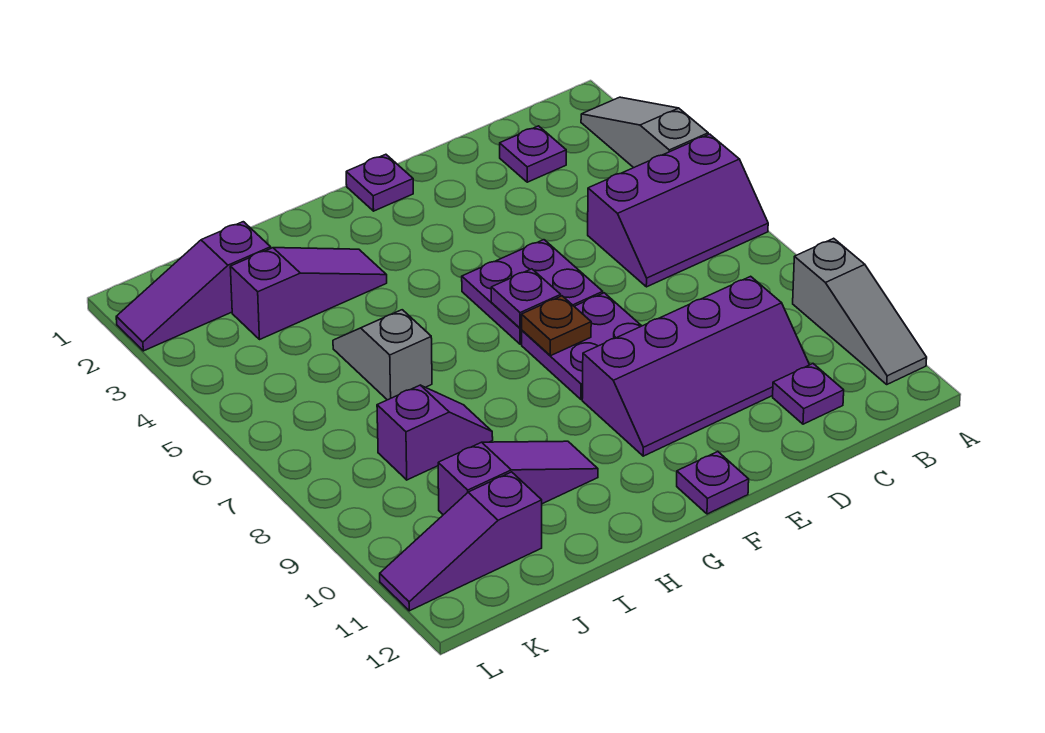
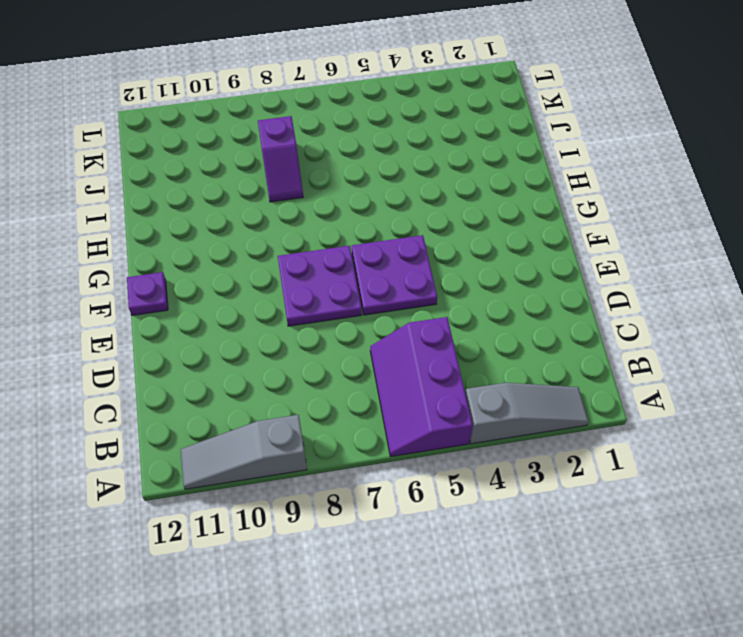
none -> purple 1x1 plate [500,126,566,182]
none -> purple 2x4 slope [582,276,809,456]
none -> purple 1x1 plate [773,364,844,424]

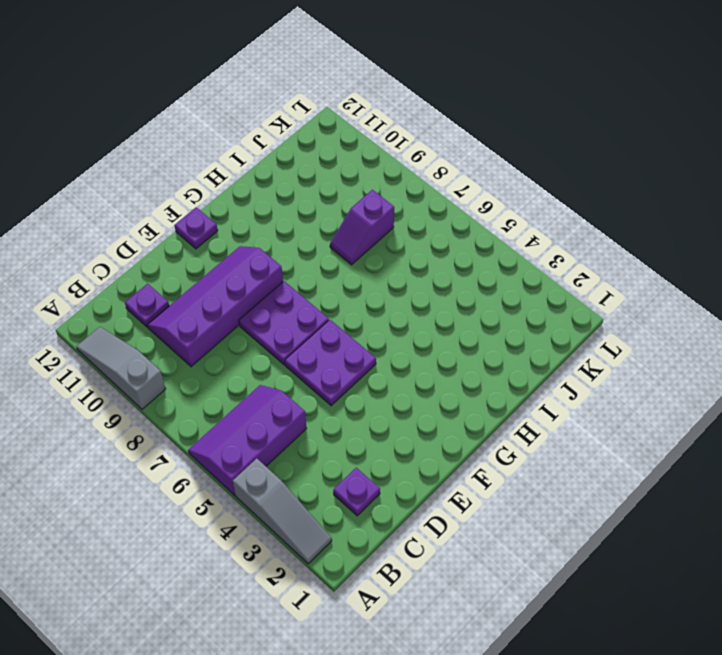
none -> purple 1x1 plate [346,154,413,211]
none -> purple 1x3 slope [230,248,387,339]
none -> purple 1x3 slope [438,441,598,515]

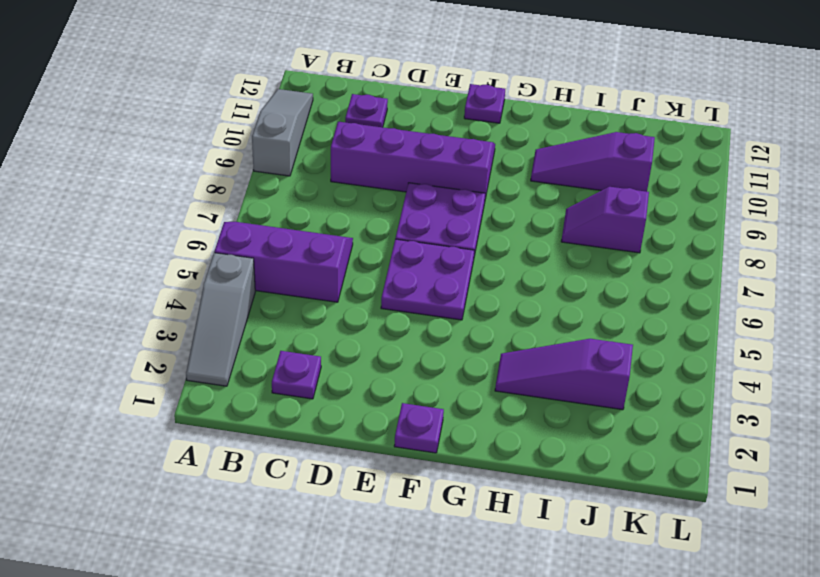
none -> grey 1x2 slope [333,310,432,400]
none -> purple 1x3 slope [116,222,271,351]
none -> purple 1x3 slope [380,472,542,611]

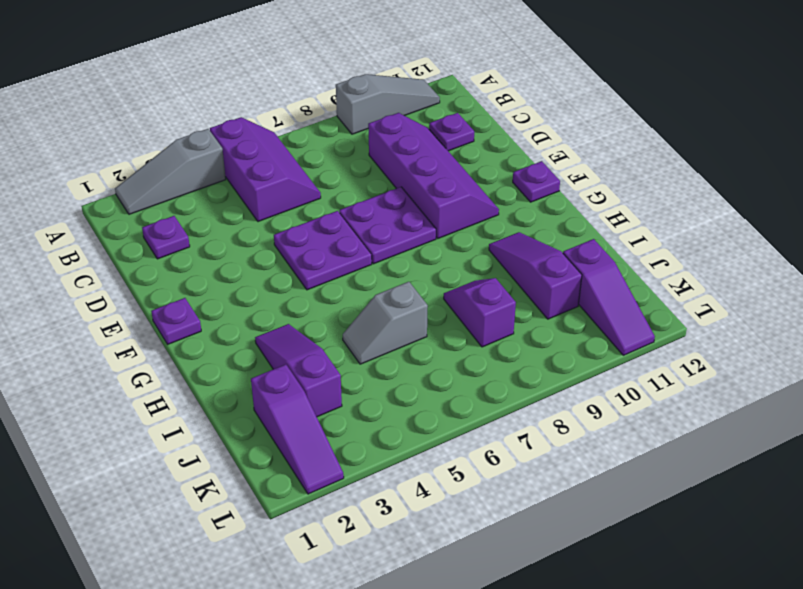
none -> purple 1x1 plate [491,269,561,328]
none -> brown 1x1 plate [522,296,591,356]

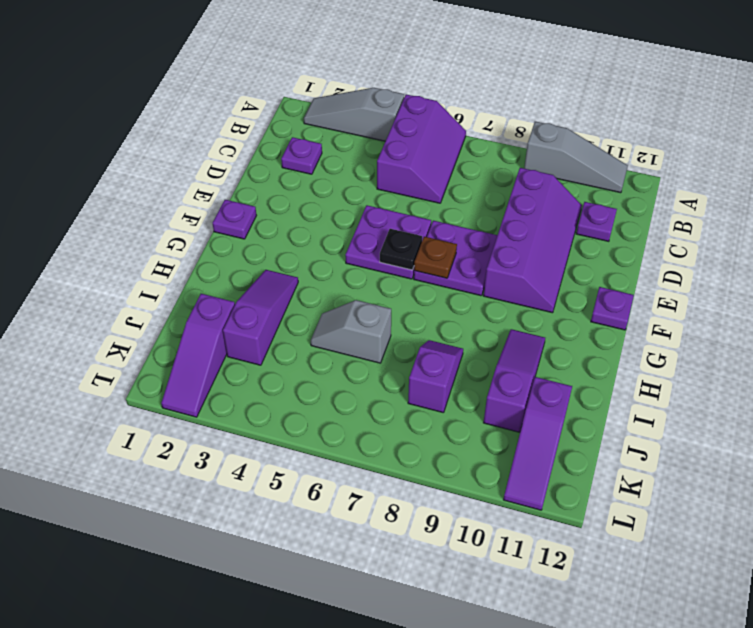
black 1x1 plate [380,229,422,270] -> purple 1x1 plate [491,269,561,328]

